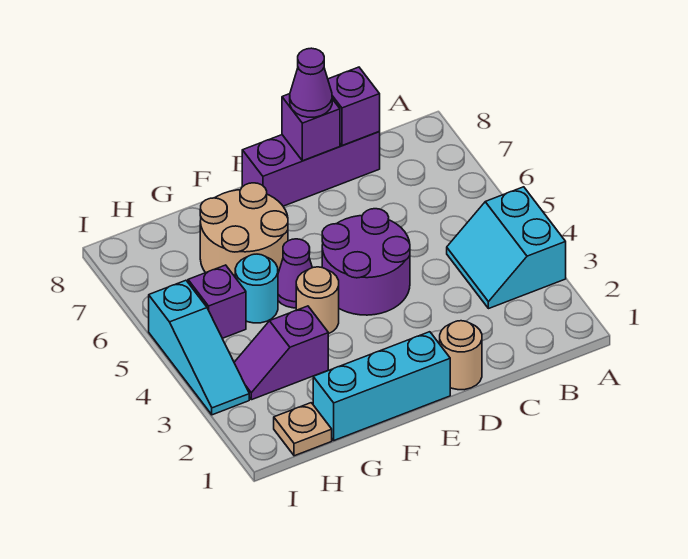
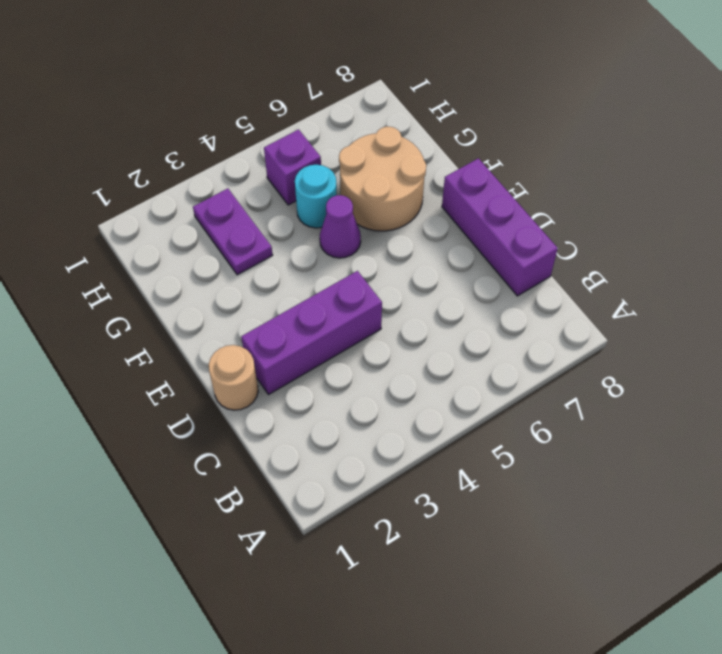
purple 1x3 brick [241,271,382,395] -> purple 2x2 round brick [322,209,410,315]
purple 1x2 plate [193,188,273,275] -> purple 1x2 slope [234,306,328,400]
none -> cyan 2x2 slope [447,187,566,309]
none -> cyan 1x3 brick [313,332,450,440]
none -> tan 1x1 round brick [296,267,339,334]

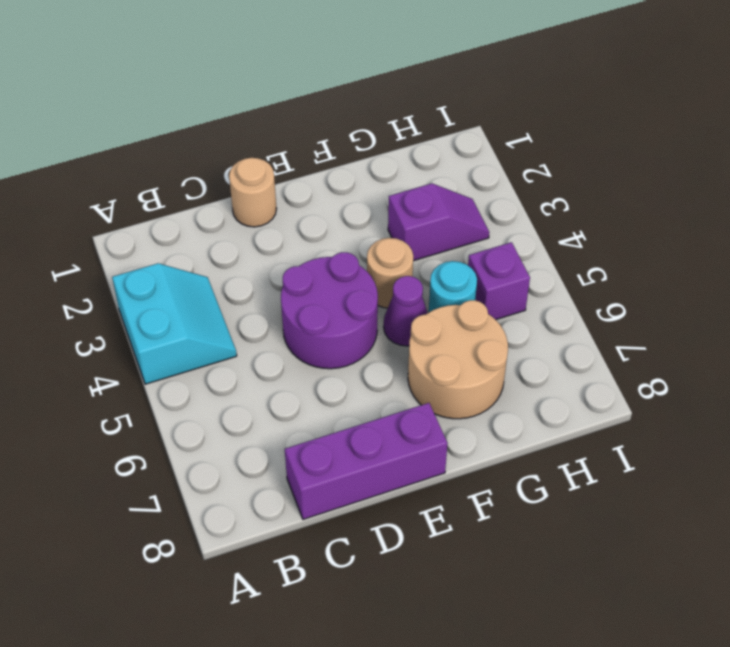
none -> cyan 1x3 brick [313,332,450,440]
none -> tan 1x1 plate [274,403,332,456]
none -> cyan 1x3 slope [149,280,249,415]

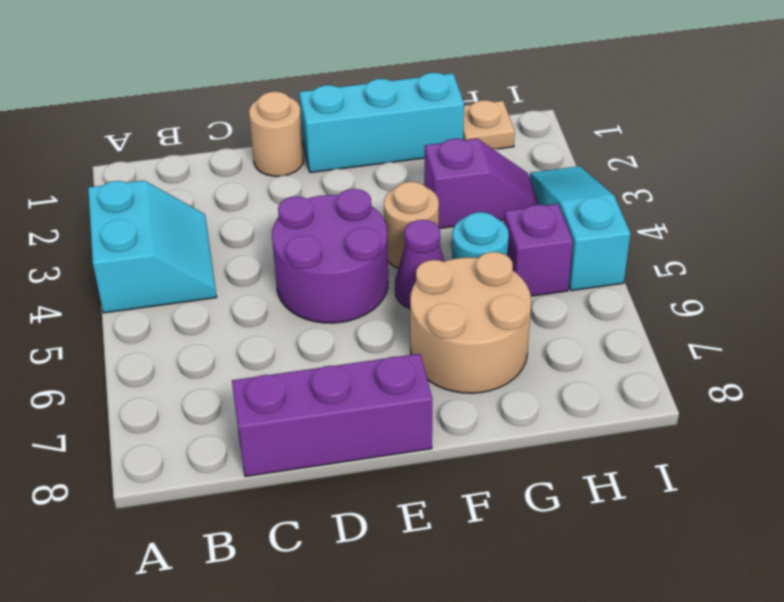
none -> purple 1x1 brick [328,67,380,146]
none -> purple 1x1 brick [282,94,340,161]
none -> purple 1x1 cone [290,48,332,117]

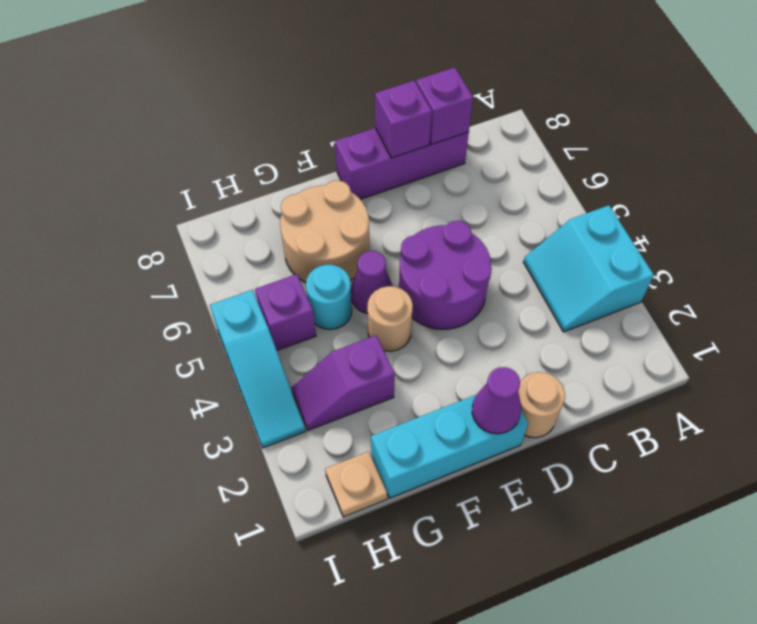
purple 1x1 cone [472,367,521,434] -> purple 1x1 cone moved to [290,48,332,117]

